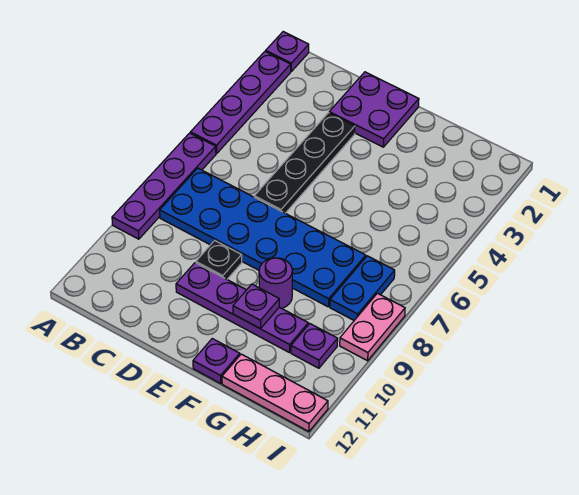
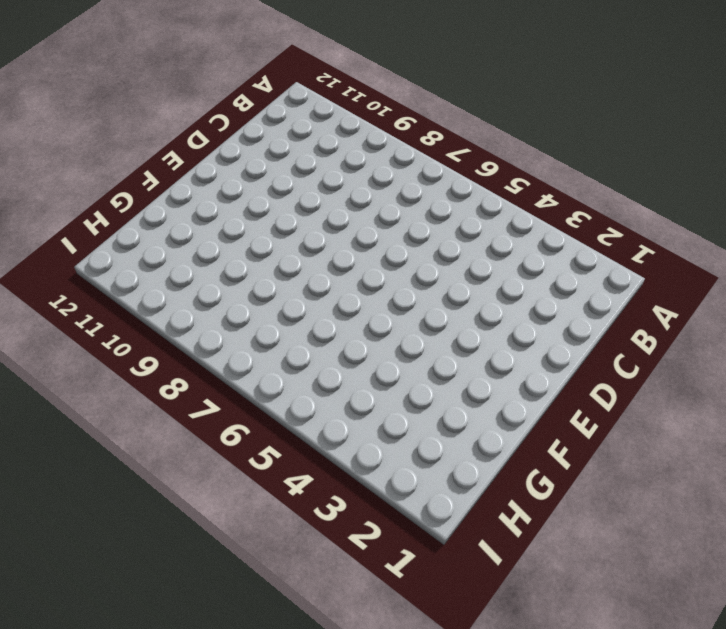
none -> purple 1x1 plate [266,32,309,71]
none -> purple 1x4 plate [190,51,291,153]
none -> purple 1x4 plate [112,133,216,239]

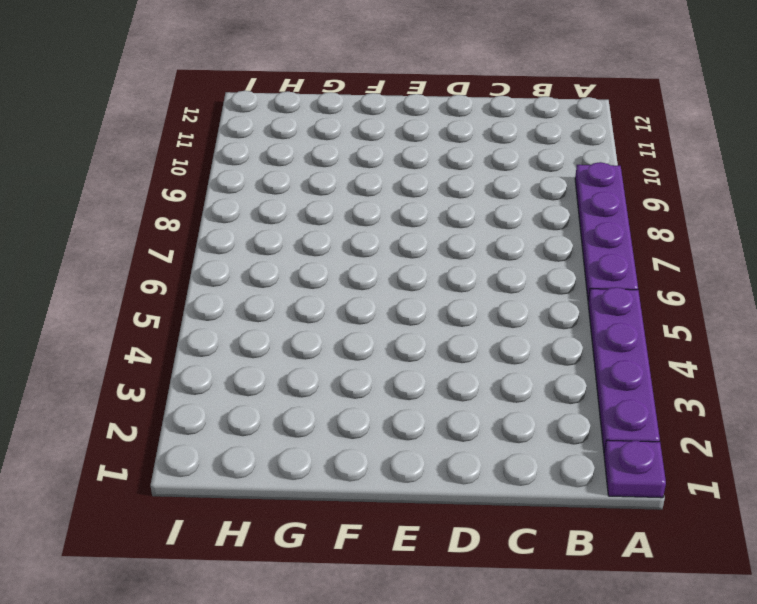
none -> blue 2x6 plate [160,168,366,307]
none -> purple 2x2 plate [329,72,419,147]
none -> black 1x4 plate [254,113,355,213]

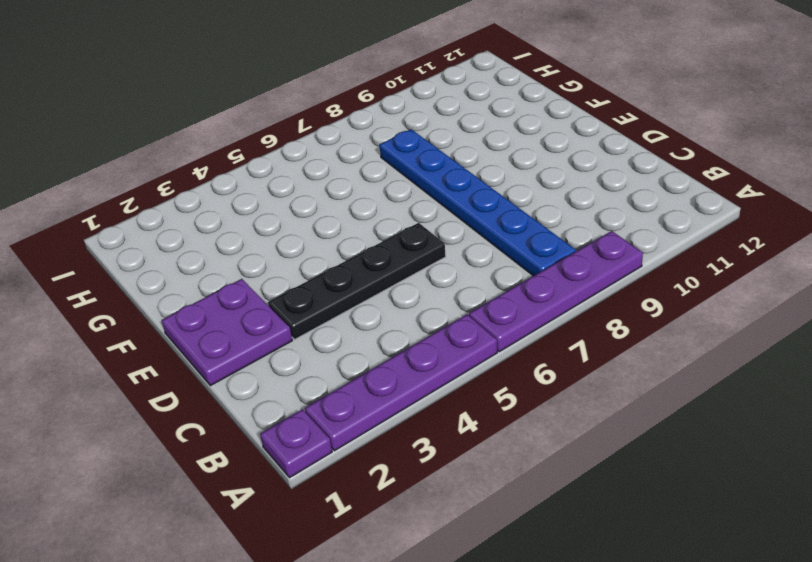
blue 1x6 plate [380,129,576,276] -> blue 2x6 plate [160,168,366,307]
none -> black 1x1 plate [196,241,242,279]
none -> purple 1x4 plate [176,263,308,353]
none -> purple 1x1 round brick [259,258,292,308]

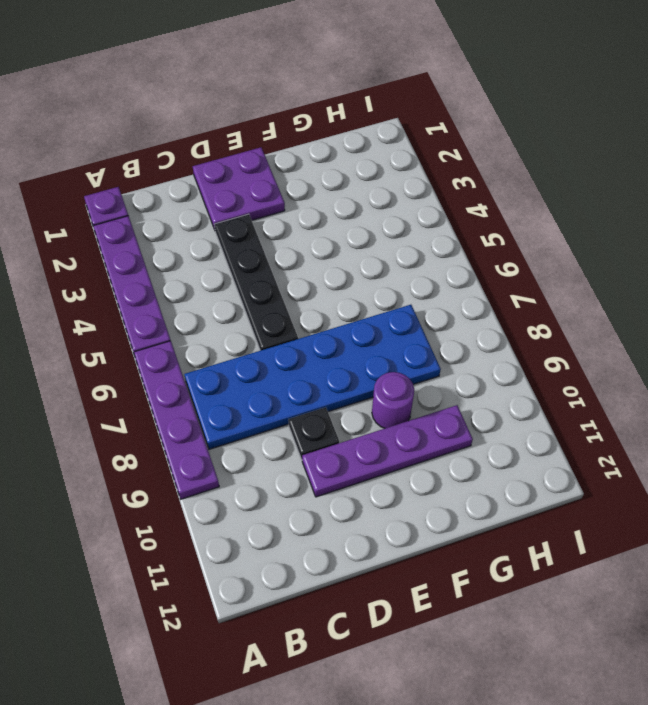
none -> purple 1x1 plate [193,339,240,383]
none -> pink 1x3 plate [222,354,328,432]
none -> blue 1x2 plate [330,256,395,320]

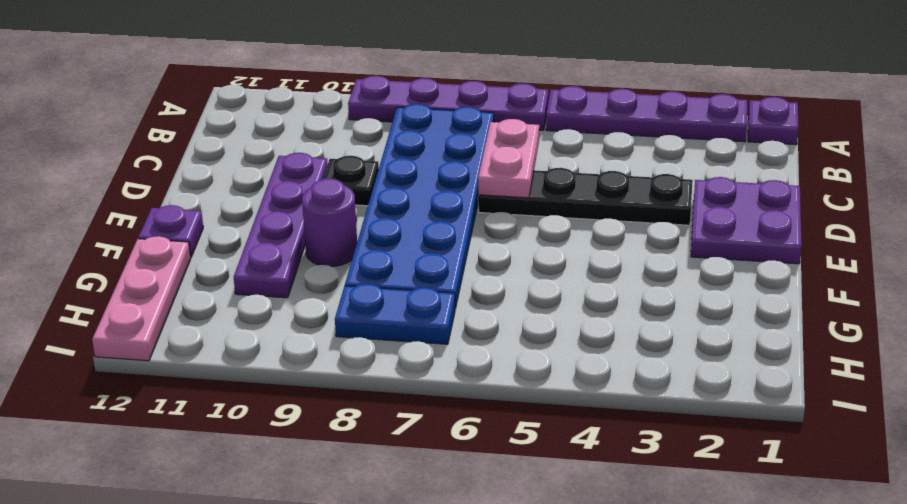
pink 1x2 plate [478,119,539,198] -> pink 1x2 plate turned to [340,293,405,361]
none -> purple 1x1 plate [291,324,338,368]
none -> purple 1x1 plate [233,284,279,329]

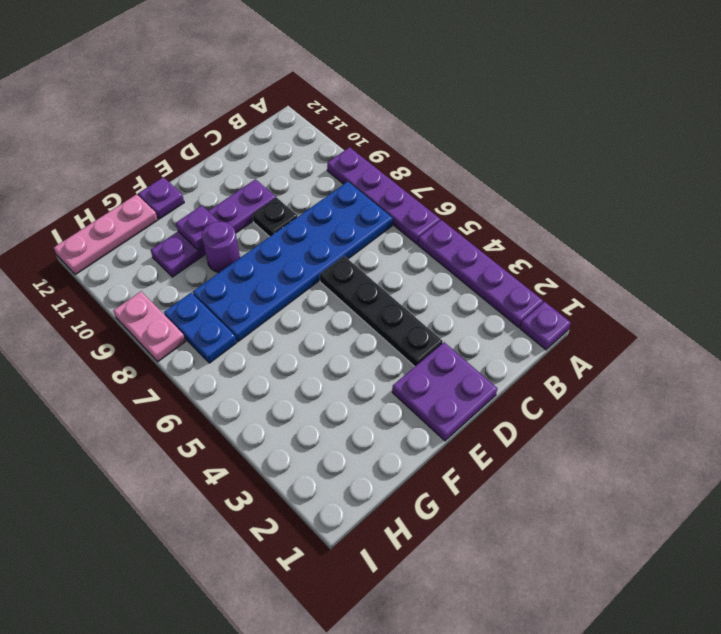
none -> purple 1x1 plate [291,324,338,368]

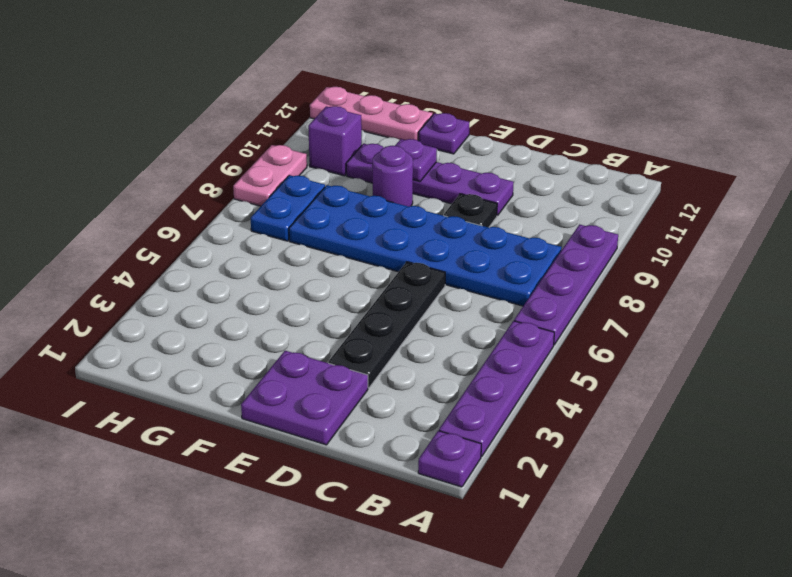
purple 1x1 brick [308,106,362,176] -> purple 1x1 plate [291,324,338,368]

